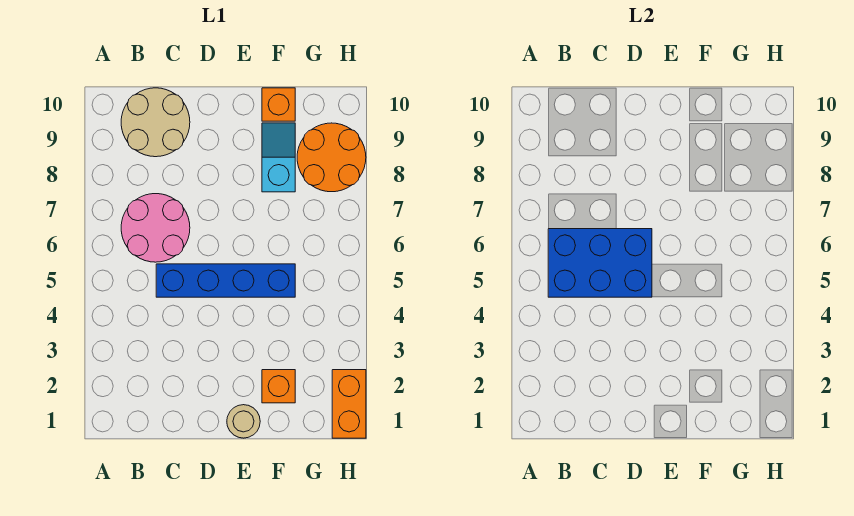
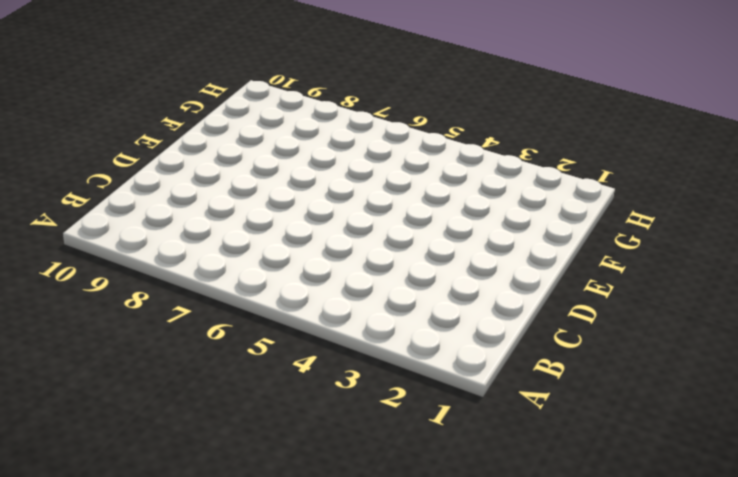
none -> pink 2x2 round brick [121,194,190,262]
none -> tan 2x2 round brick [121,88,190,157]

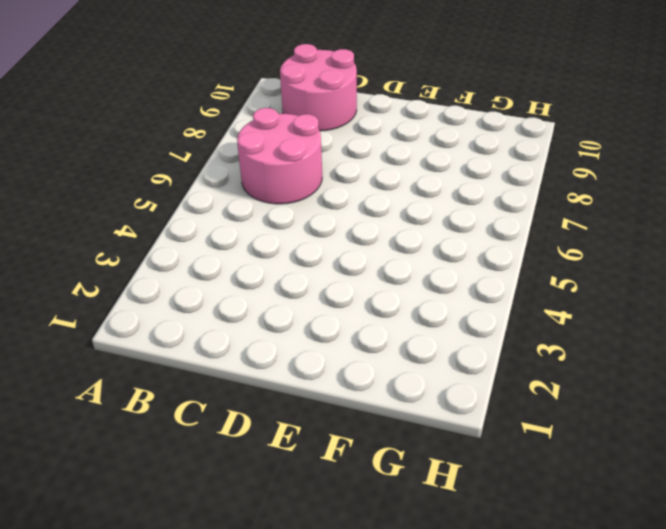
pink 2x2 round brick [280,44,357,131] -> tan 2x2 round brick [121,88,190,157]
none -> blue 1x4 brick [156,264,295,297]
none -> tan 1x1 round brick [227,405,260,438]

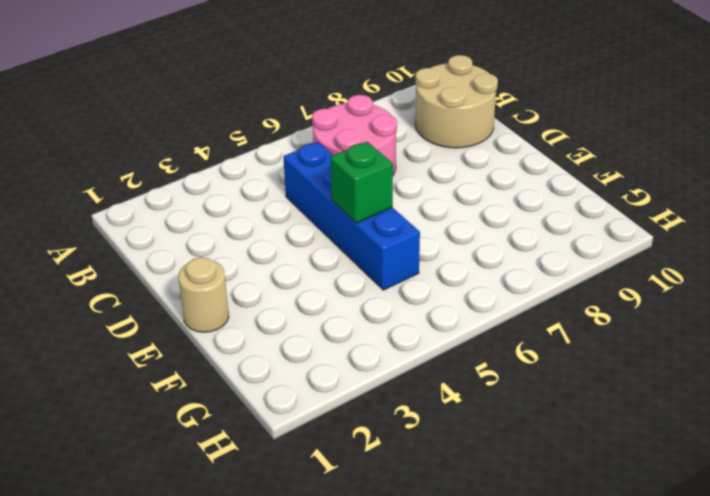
green 1x1 brick [330,142,393,223] -> none
none -> orange 1x1 brick [262,370,295,403]
none -> cyan 1x2 slope [262,123,295,192]

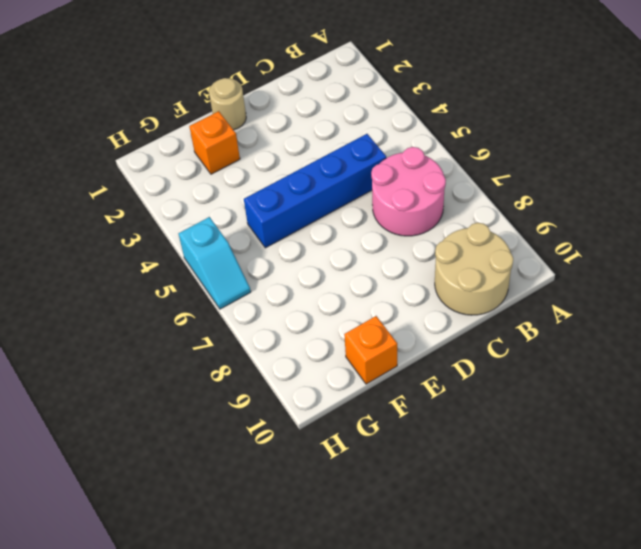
cyan 1x2 slope [178,217,251,309] -> cyan 1x2 slope moved to [262,123,295,192]
none -> orange 2x2 round brick [297,123,366,192]
none -> orange 1x2 brick [332,370,366,438]

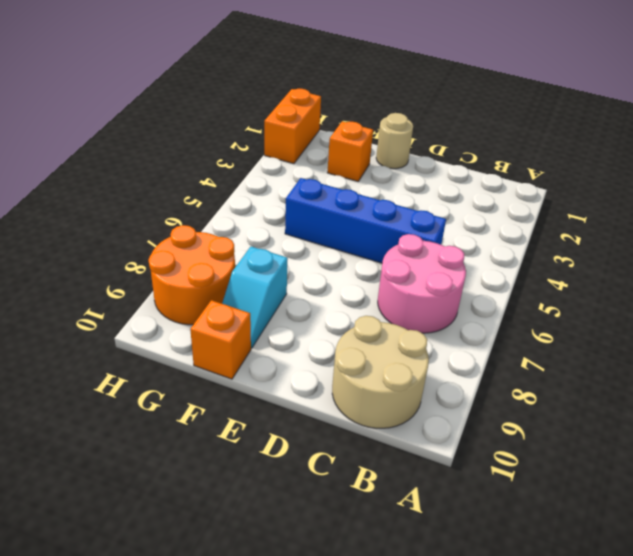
none -> blue 2x3 brick [548,229,652,297]

